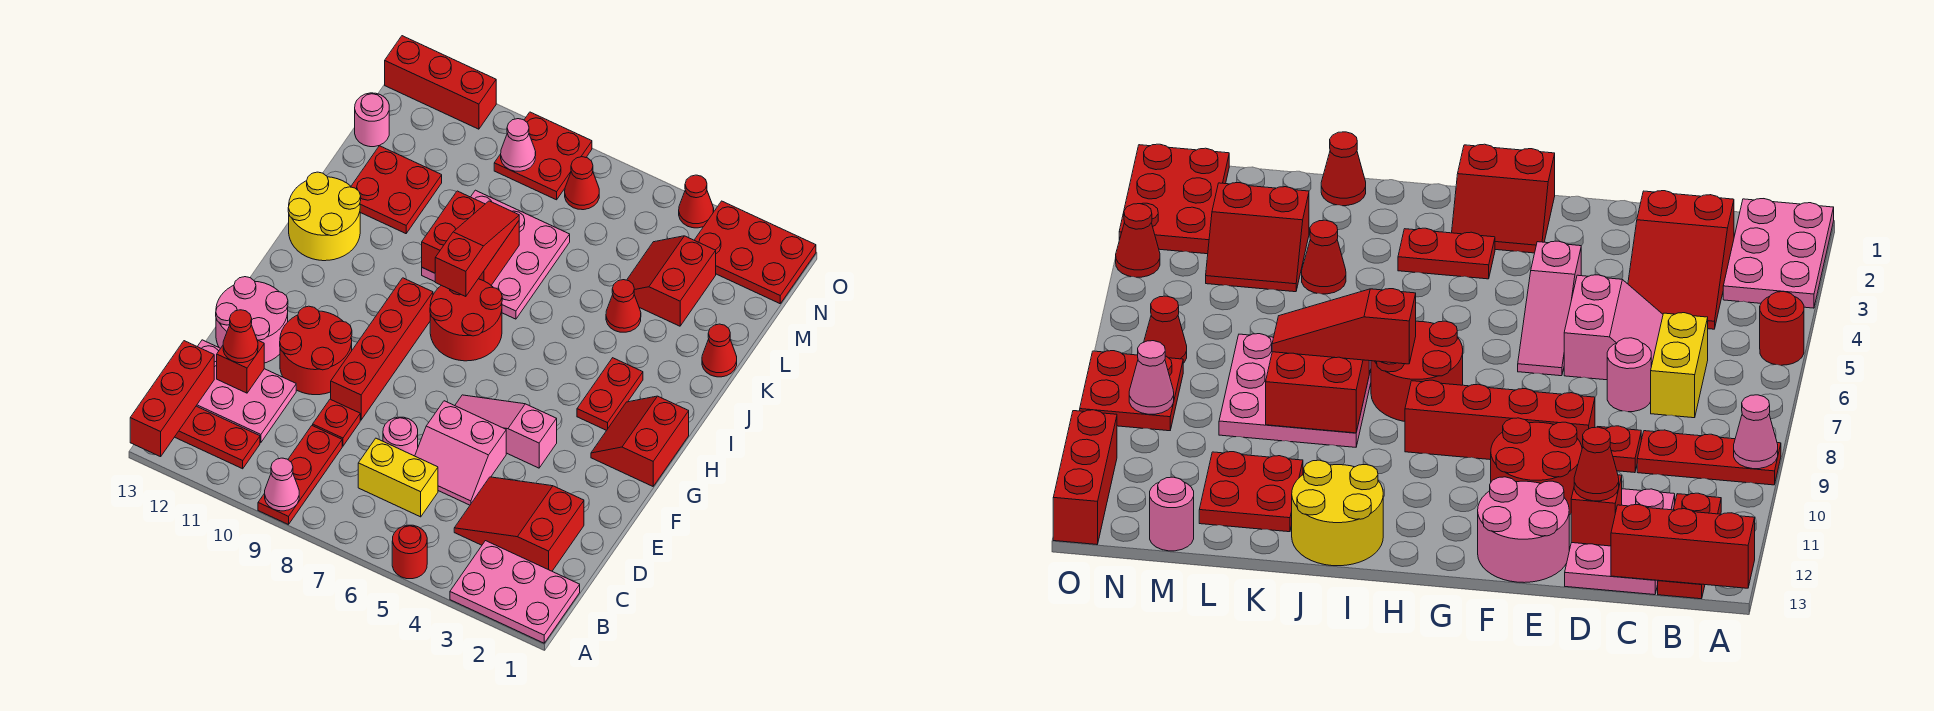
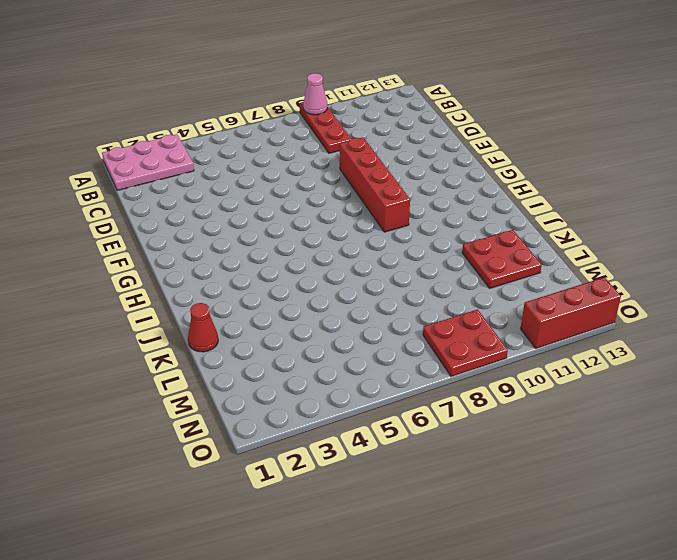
none -> red 1x1 round brick [392,525,427,579]
none -> red 1x3 plate [175,406,260,469]
none -> red 2x3 slope [454,477,584,571]
none -> yellow 1x2 brick [358,438,438,517]

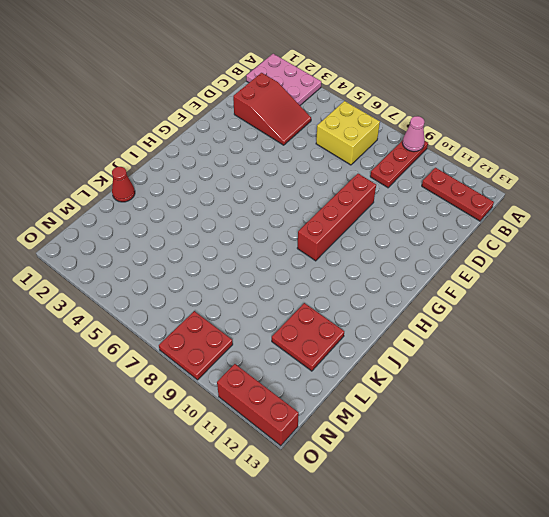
yellow 2x2 brick [316,101,380,165] -> yellow 1x2 brick [358,438,438,517]
none -> red 1x1 round brick [392,525,427,579]
none -> pink 2x3 plate [196,340,296,443]
none -> pink 2x2 slope [415,401,506,505]
none -> pink 1x1 round brick [383,417,418,456]

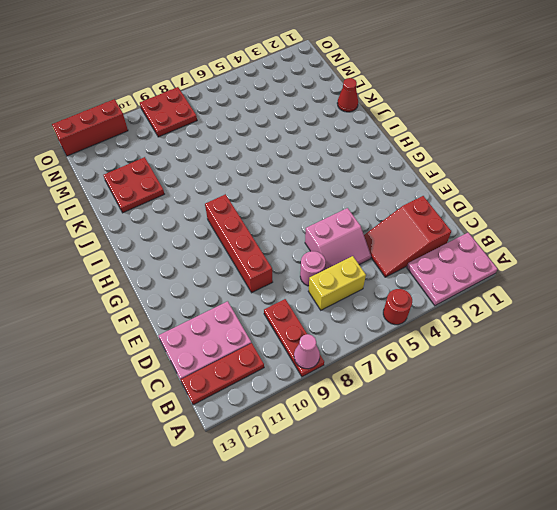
none -> red 1x1 plate [313,399,360,446]
none -> red 2x2 round brick [280,306,352,395]
none -> pink 2x2 round brick [216,277,288,363]
none -> pink 1x3 slope [455,395,557,468]

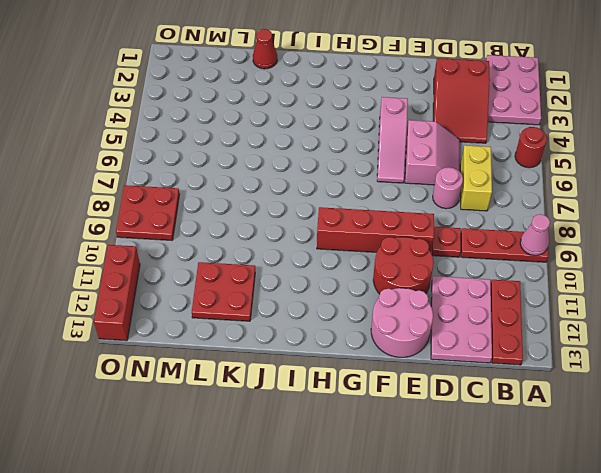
none -> red 2x2 slope [591,396,689,486]
none -> red 1x2 plate [577,358,643,430]
none -> red 2x2 round brick [430,279,502,361]
none -> yellow 2x2 round brick [288,172,361,261]

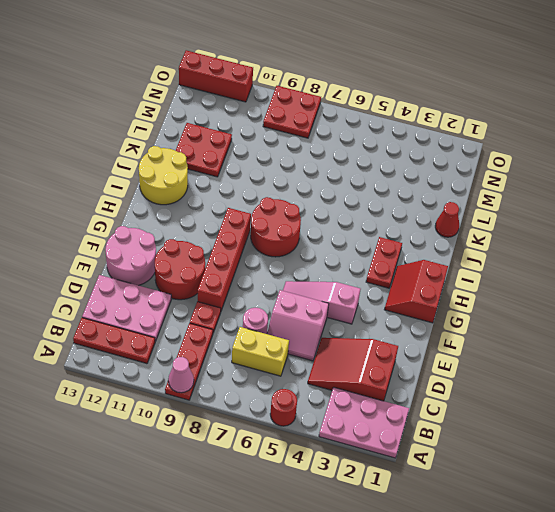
none -> pink 3x3 plate [422,190,570,319]
none -> red 1x1 cone [606,280,641,332]
none -> red 2x2 slope [627,236,716,326]
none -> pink 1x1 round brick [355,93,389,147]

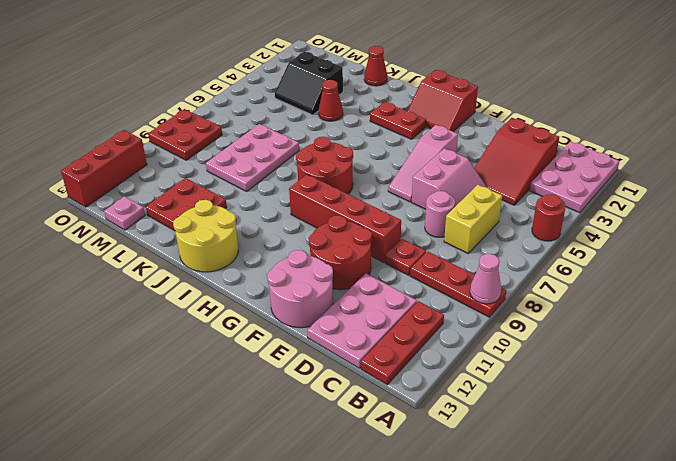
pink 2x3 plate [206,124,299,191] -> pink 3x3 plate [422,190,570,319]
black 2x2 slope [275,52,343,115] -> red 2x2 slope [627,236,716,326]
pink 1x1 plate [104,196,145,230] -> pink 1x1 round brick [355,93,389,147]
none -> red 2x3 plate [694,201,816,304]
none -> red 1x1 cone [565,157,599,210]
none -> red 1x1 cone [679,175,714,228]
none -> red 1x3 brick [130,341,214,457]

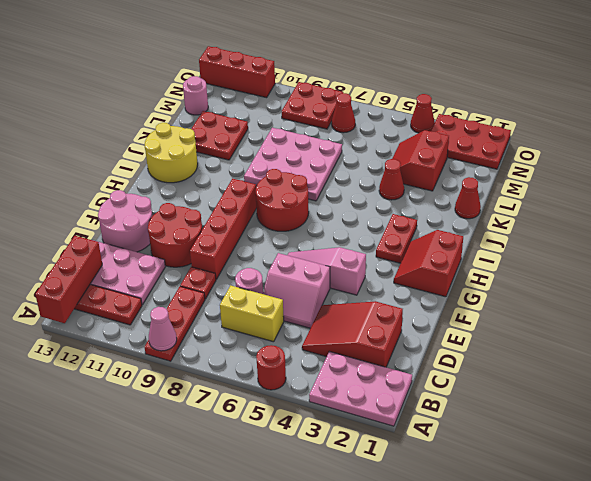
none -> red 1x1 brick [217,340,264,393]
none -> red 2x2 brick [422,191,519,285]
none -> pink 1x1 cone [501,119,536,171]
none -> red 1x1 cone [223,310,258,363]

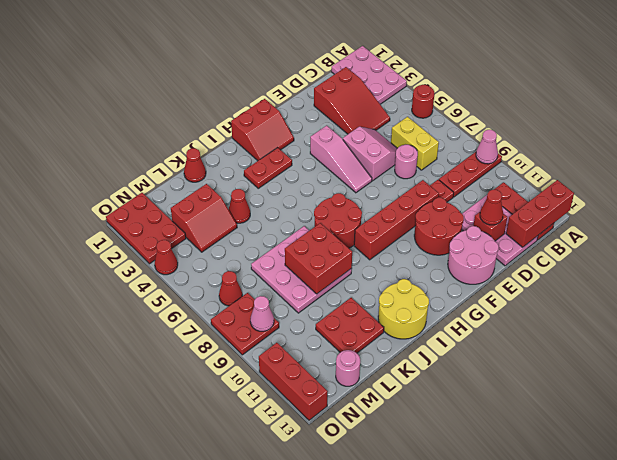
none -> red 1x3 slope [435,201,519,297]

